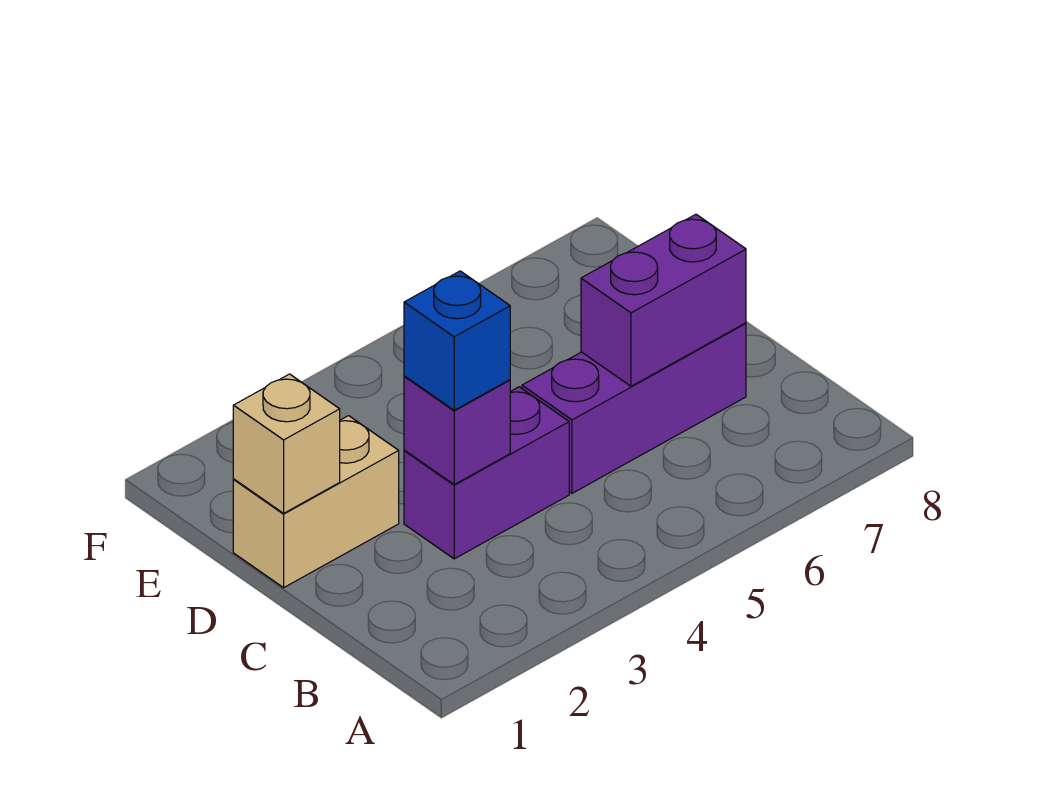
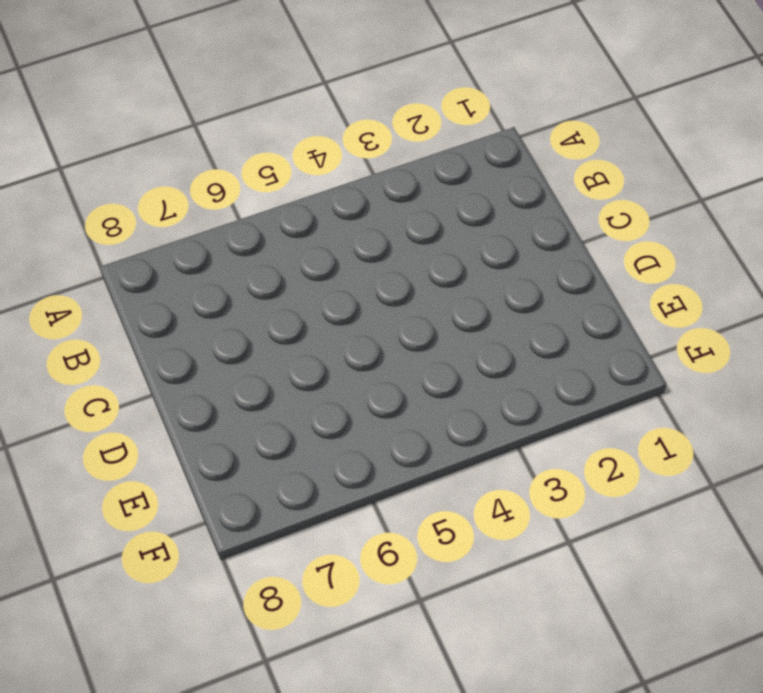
none -> purple 1x2 brick [404,387,569,559]
none -> purple 1x3 brick [522,323,746,493]

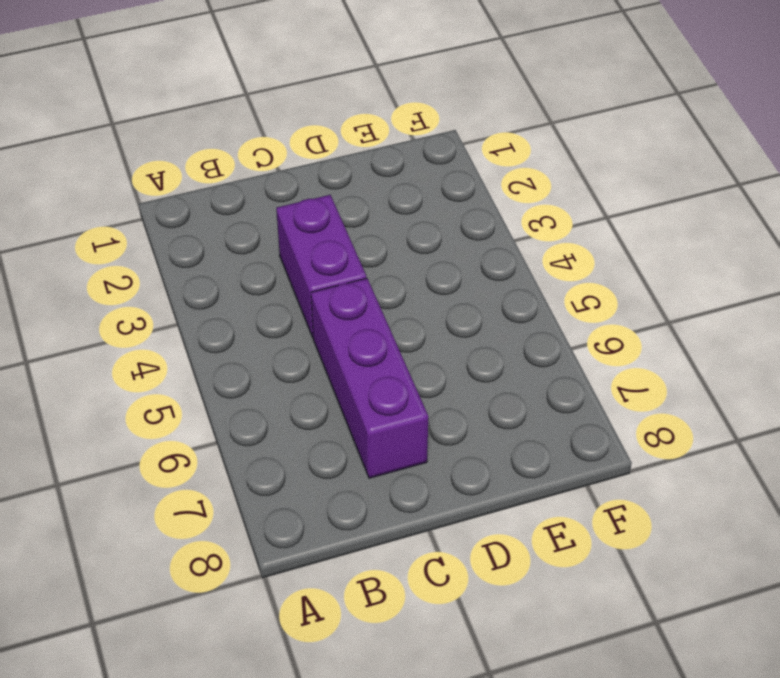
none -> tan 1x2 brick [233,416,399,588]
none -> purple 1x1 brick [404,376,510,484]

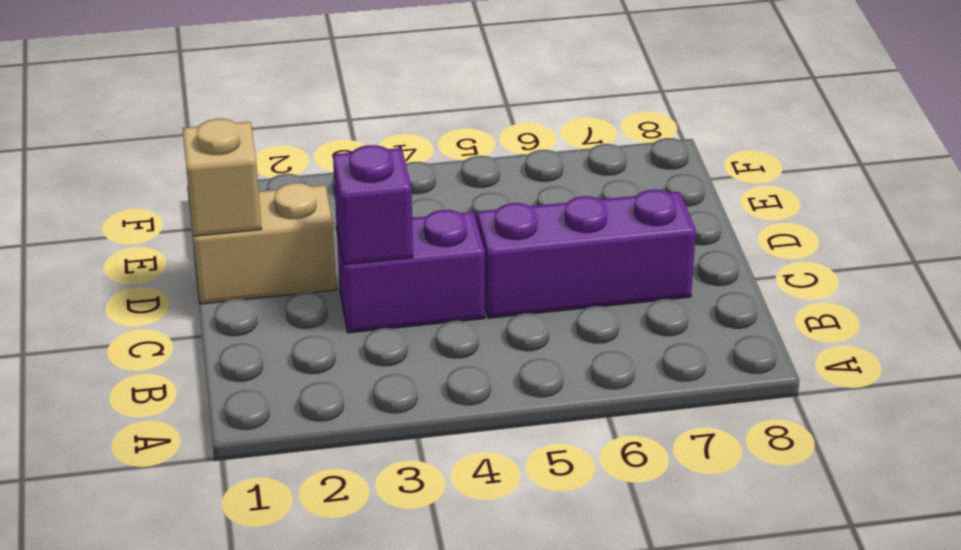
none -> purple 1x2 brick [581,214,746,386]
none -> blue 1x1 brick [404,271,510,410]

